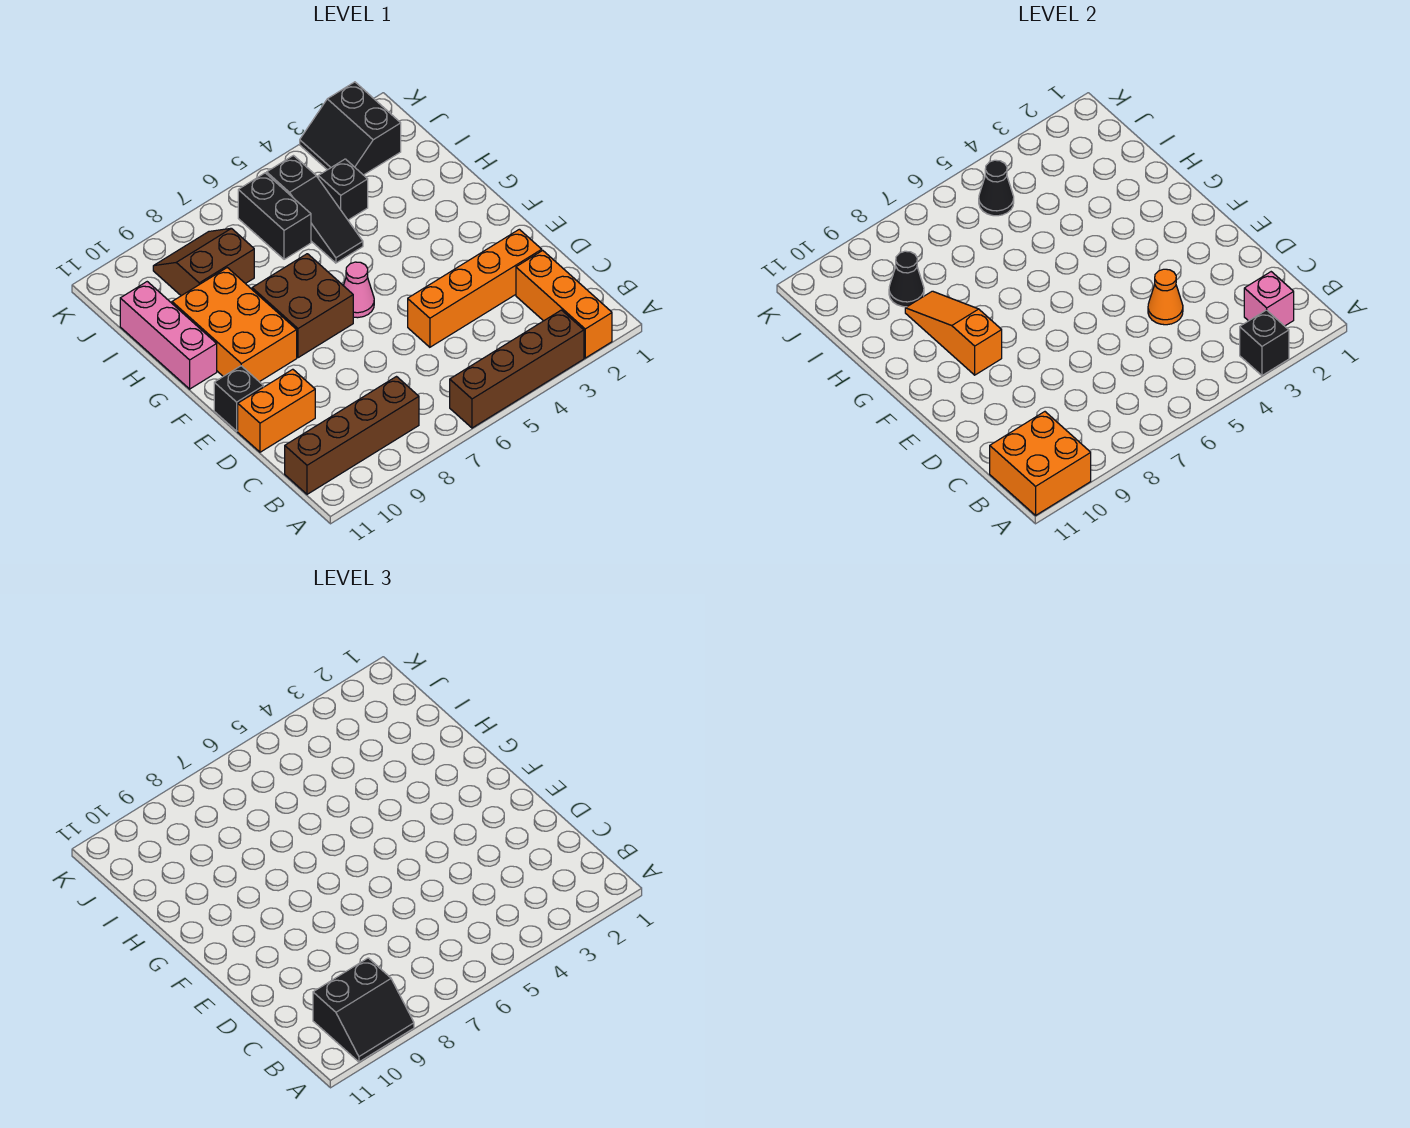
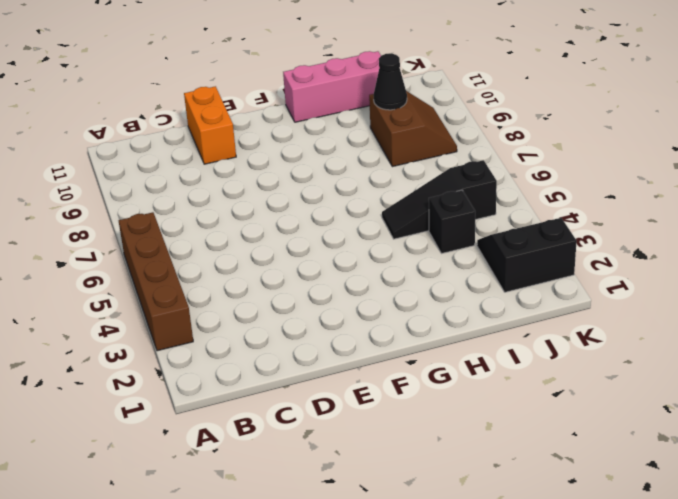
none -> orange 1x3 brick [516,250,612,358]
none -> brown 1x4 brick [285,377,419,494]
none -> orange 1x4 brick [408,229,542,347]

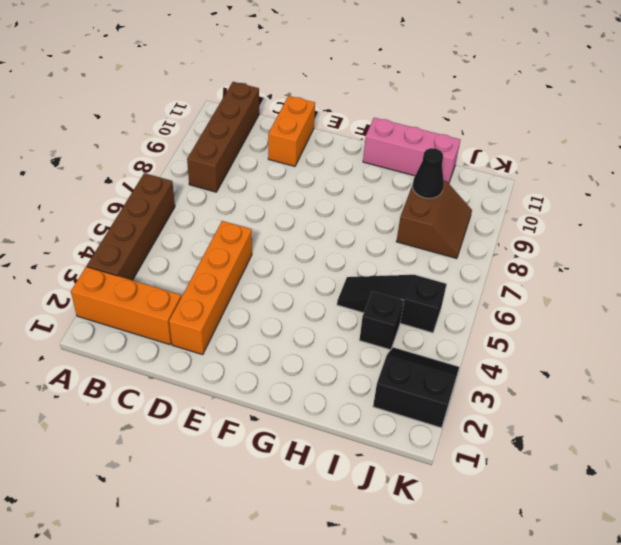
none -> black 1x1 brick [214,366,264,431]
none -> pink 1x1 cone [343,262,374,318]
none -> brown 2x2 brick [252,254,353,358]

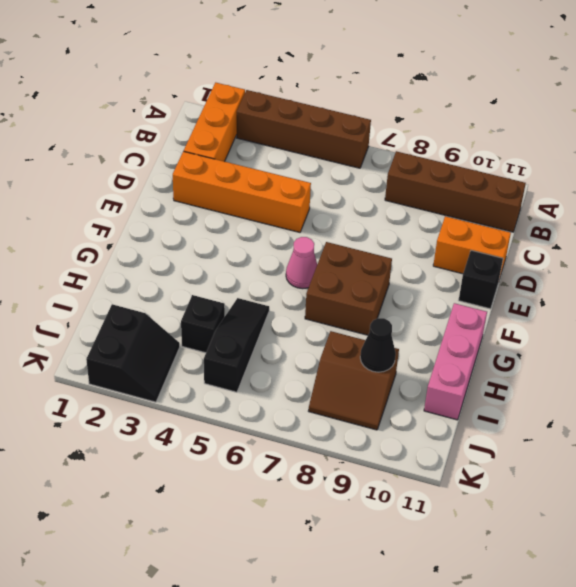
none -> orange 2x3 brick [172,268,297,382]
none -> black 1x2 brick [238,173,311,259]
none -> black 1x1 brick [1240,310,1289,375]

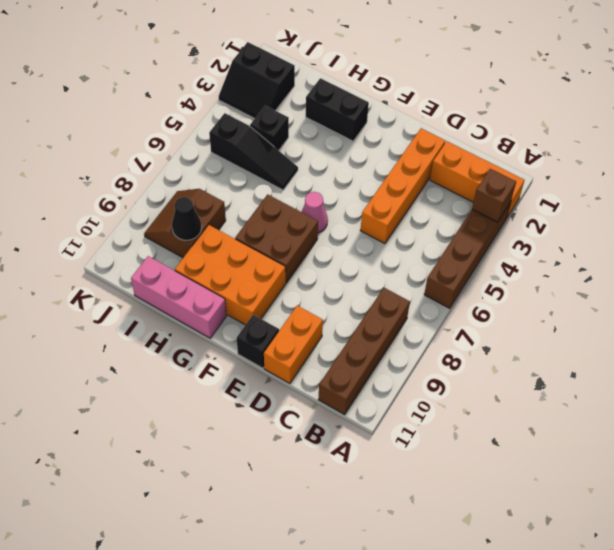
brown 1x1 brick [472,169,516,222] -> black 1x1 brick [1240,310,1289,375]
black 1x2 brick [306,78,369,141] -> black 1x2 brick moved to [238,173,311,259]
none -> orange 2x2 brick [990,412,1091,515]
none -> pink 1x1 brick [1244,272,1294,326]
none -> orange 1x1 cone [1148,269,1183,325]

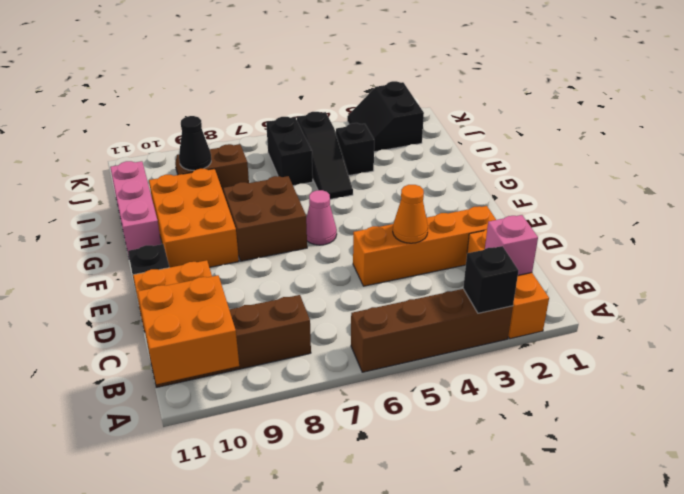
none -> orange 1x3 slope [905,291,1002,375]
none -> black 1x1 cone [979,160,1014,216]
none -> black 2x2 slope [313,958,414,1062]

